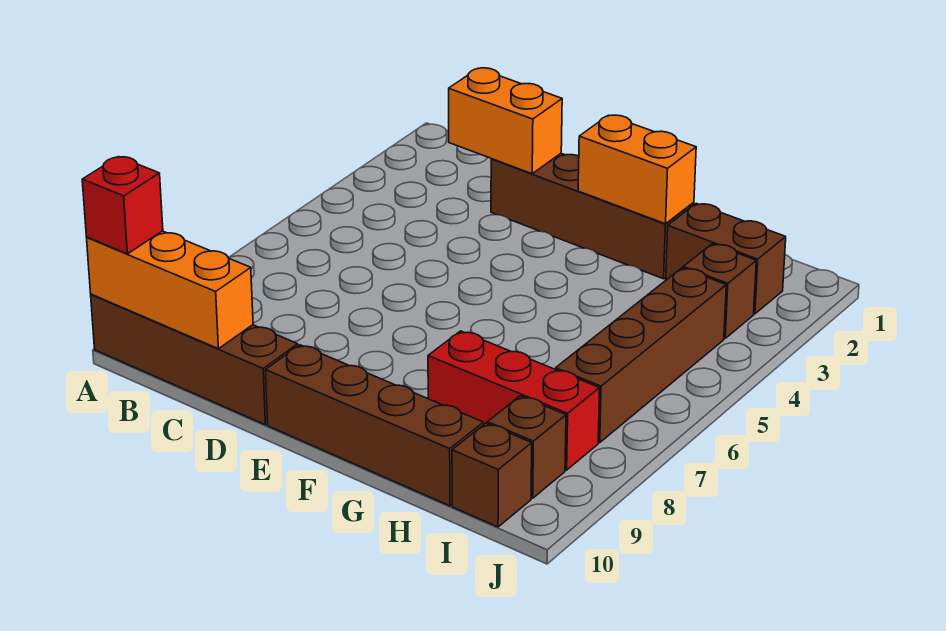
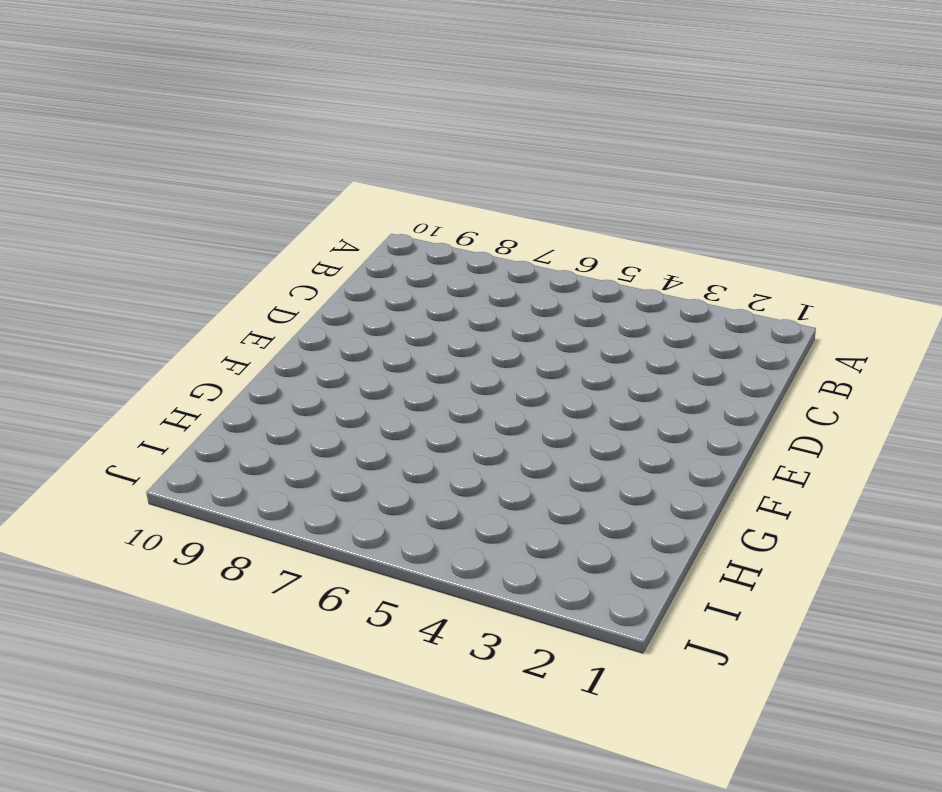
none -> brown 1x4 brick [91,294,298,425]
none -> brown 1x4 brick [491,153,694,279]
none -> brown 1x4 brick [265,345,483,506]

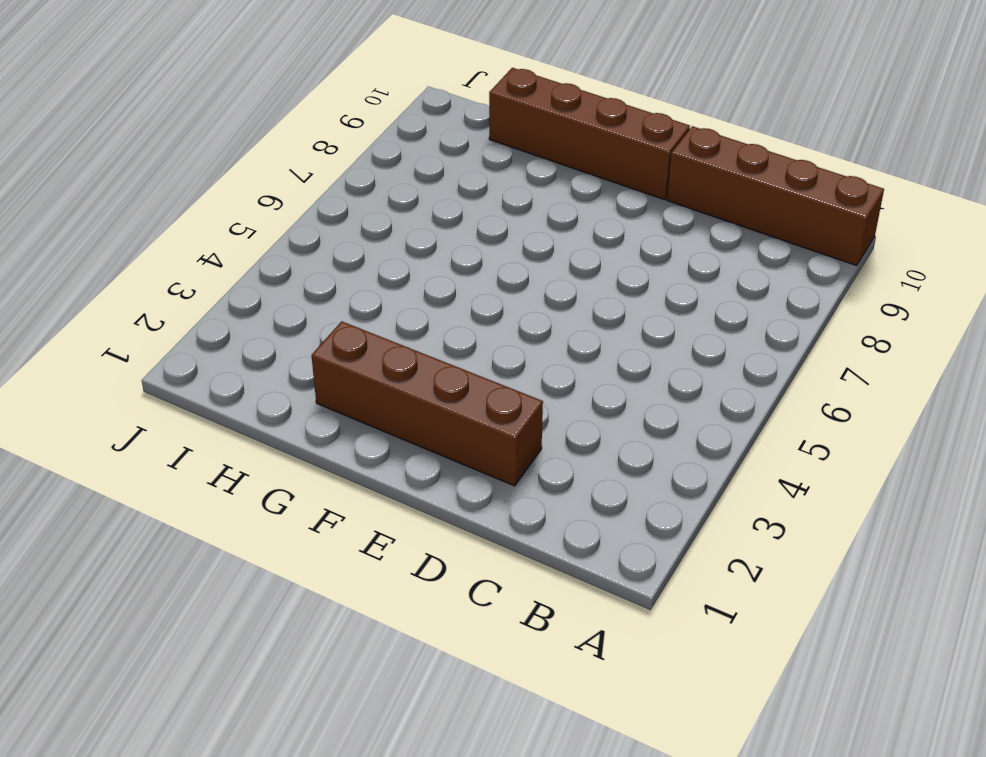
none -> red 1x3 brick [428,331,600,470]
none -> brown 1x2 brick [666,203,786,314]
none -> brown 1x1 brick [683,244,756,338]

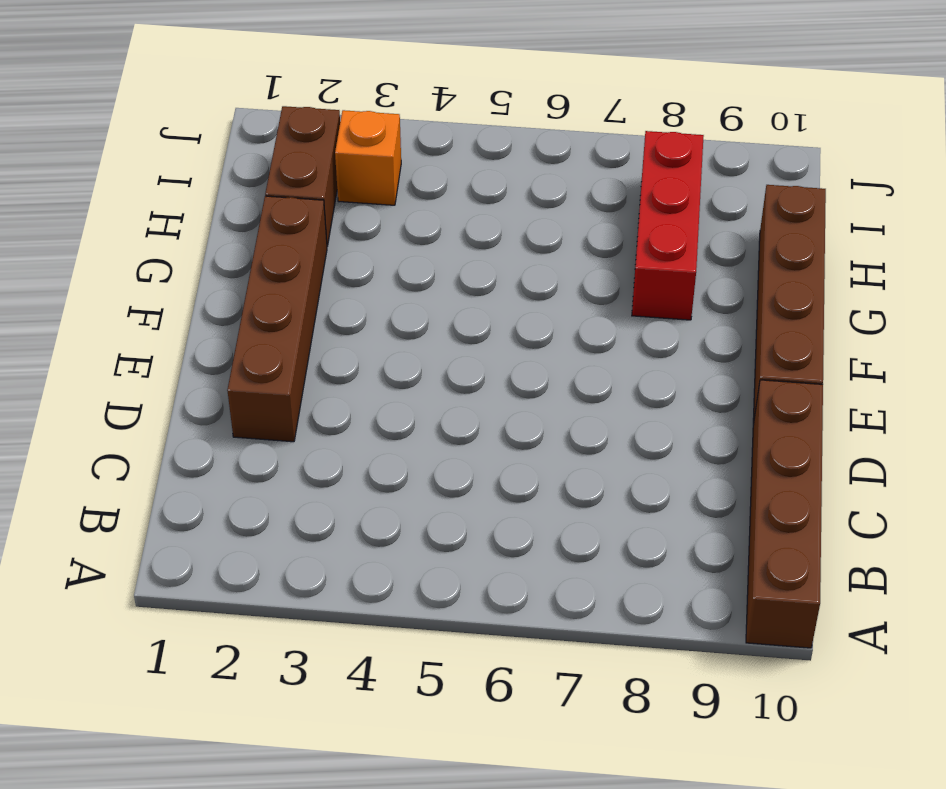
orange 1x1 brick [335,110,401,205] -> brown 1x1 brick [683,244,756,338]
none -> brown 1x4 brick [556,268,726,443]
none -> brown 1x1 brick [487,396,566,498]
none -> brown 1x1 brick [452,423,532,527]

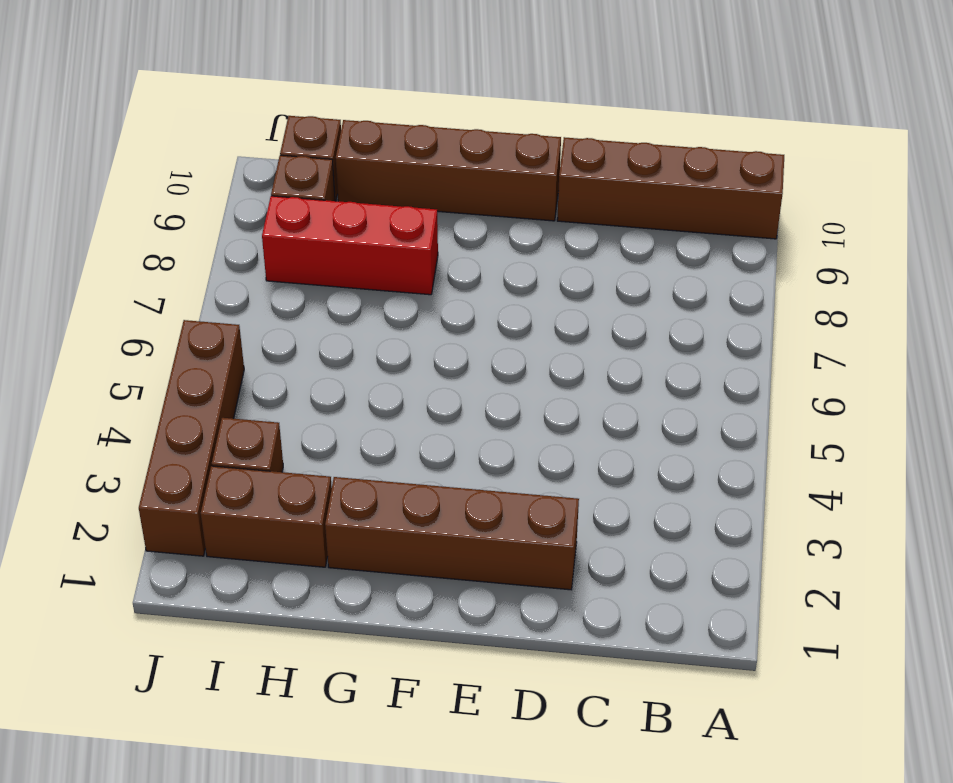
brown 1x4 brick [139,320,244,556] -> brown 1x4 brick moved to [556,268,726,443]
none -> orange 1x3 brick [87,231,253,349]
none -> orange 1x2 brick [449,68,562,174]
none -> orange 1x2 brick [578,115,696,224]

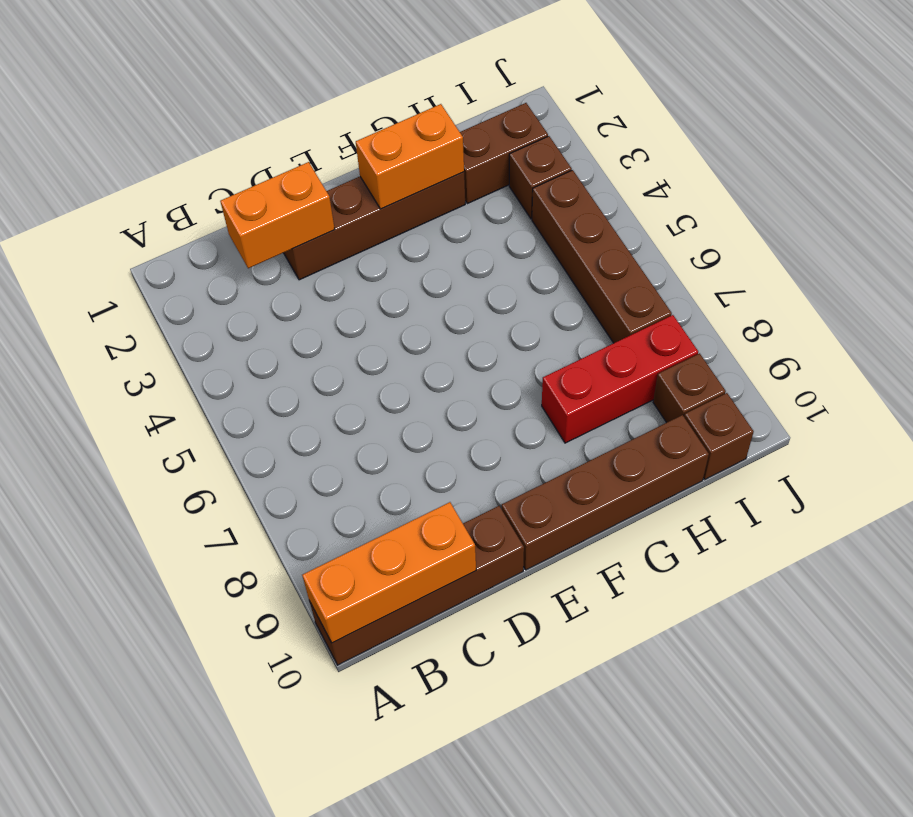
none -> red 1x1 brick [82,157,163,254]

